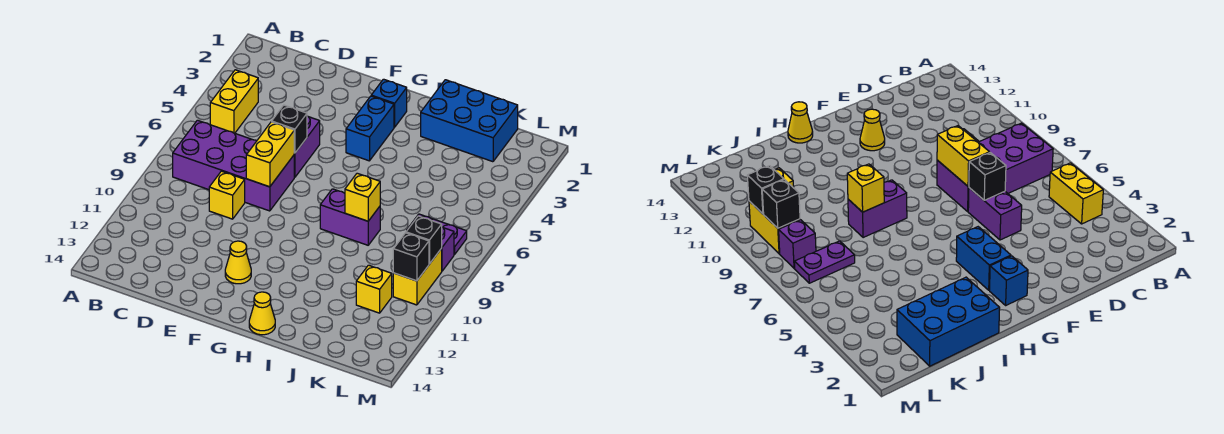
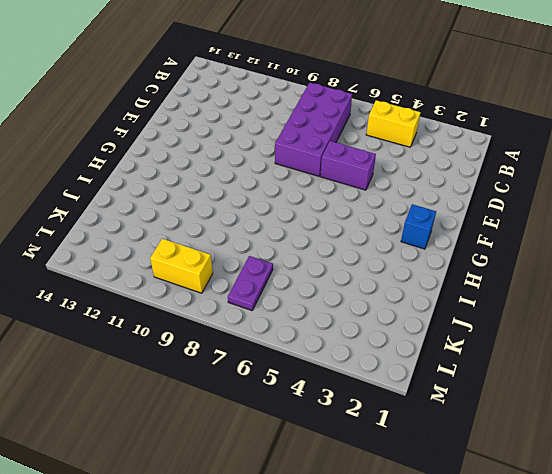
none -> yellow 1x1 brick [209,171,245,219]
none -> yellow 1x1 cone [225,241,251,284]
none -> blue 1x2 brick [346,96,394,161]

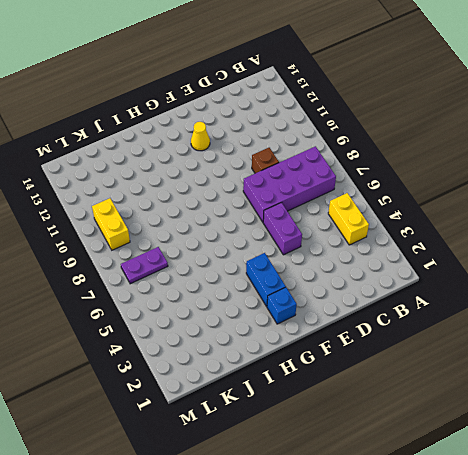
brown 1x1 brick [252,148,279,173] -> yellow 1x1 brick [209,171,245,219]
none -> purple 1x2 brick [320,189,380,245]
none -> yellow 1x1 cone [249,292,275,335]
none -> blue 2x3 brick [421,80,518,162]

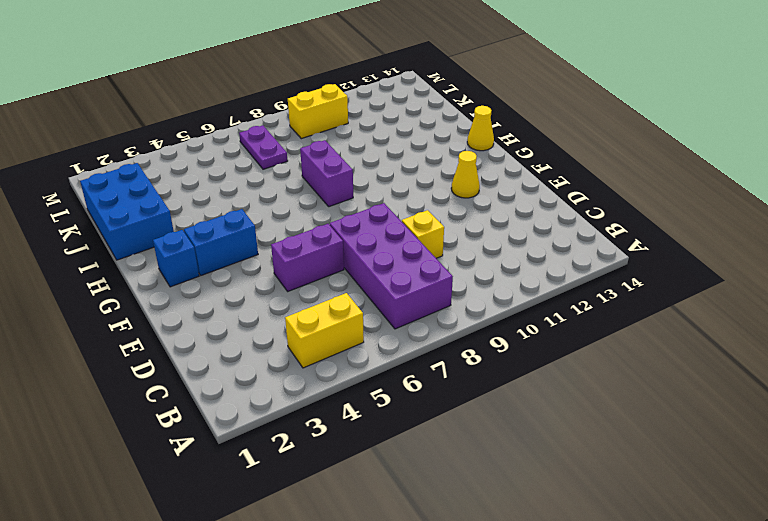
none -> yellow 1x1 brick [356,265,392,313]
none -> purple 1x1 brick [441,227,454,271]
none -> black 1x1 brick [272,105,307,153]

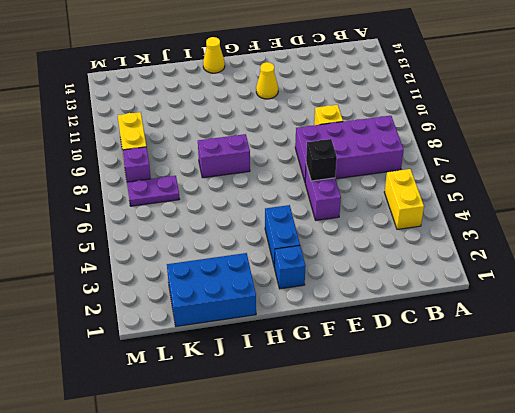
none -> yellow 1x1 brick [356,265,392,313]
none -> yellow 1x2 brick [246,122,294,187]
none -> yellow 1x1 brick [345,173,380,221]

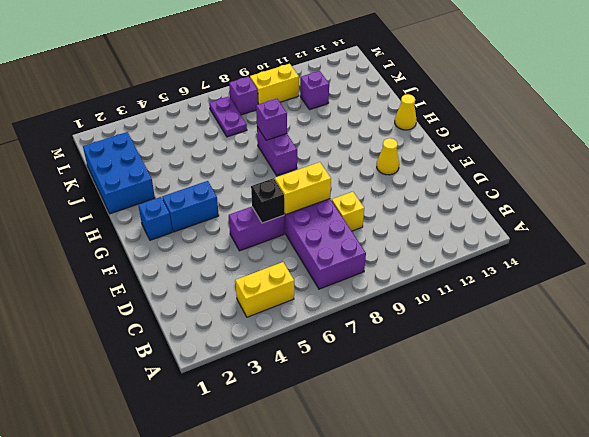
purple 1x1 brick [256,99,287,140] -> yellow 1x1 brick [345,173,380,221]
purple 1x1 brick [300,71,329,110] -> yellow 1x1 brick [356,265,392,313]
none -> black 1x1 brick [406,216,442,264]
none -> black 1x1 brick [393,233,429,281]

